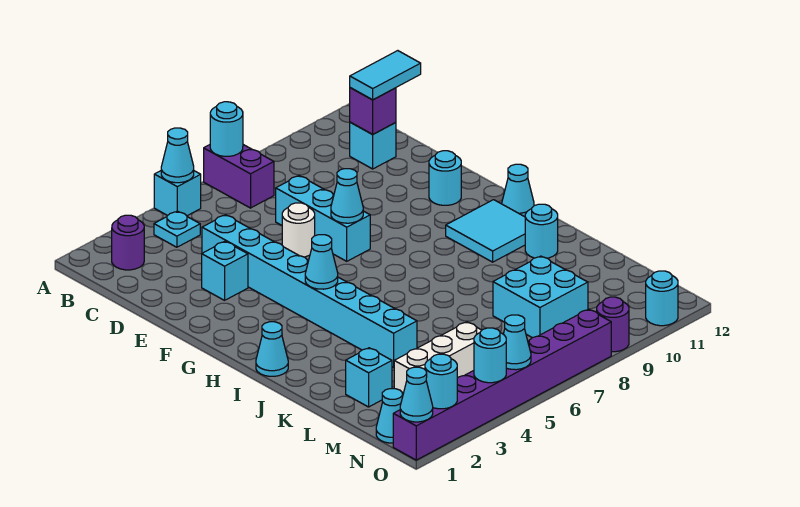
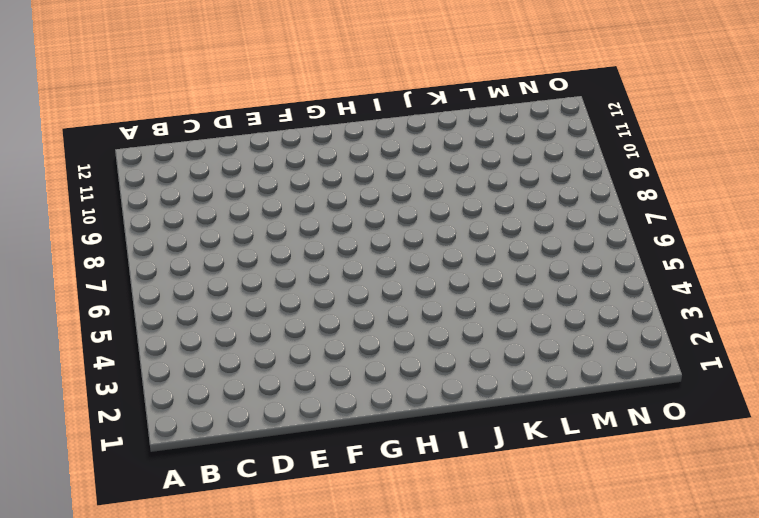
none -> cyan 1x1 brick [154,171,201,216]
none -> purple 1x2 brick [204,145,274,208]
none -> purple 1x1 round brick [112,215,144,270]
none -> cyan 1x1 plate [154,211,200,247]

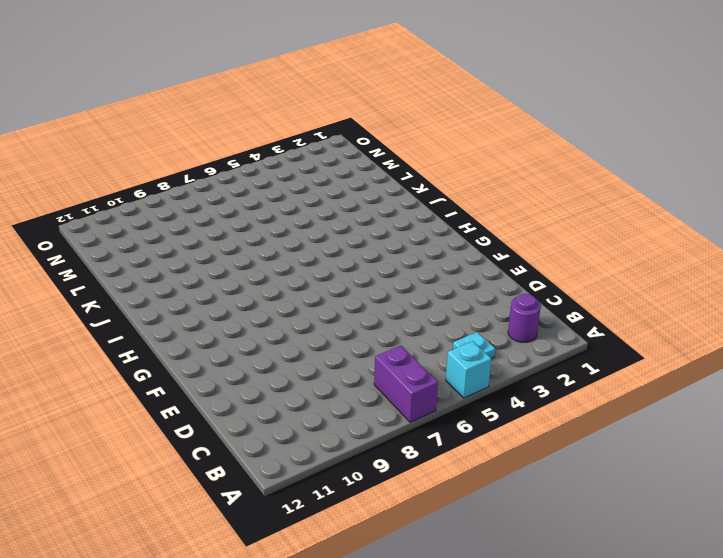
none -> cyan 1x1 brick [350,122,396,169]
none -> cyan 1x8 brick [202,215,417,367]
none -> cyan 1x3 brick [276,176,370,261]
none -> cyan 1x1 brick [202,241,248,300]

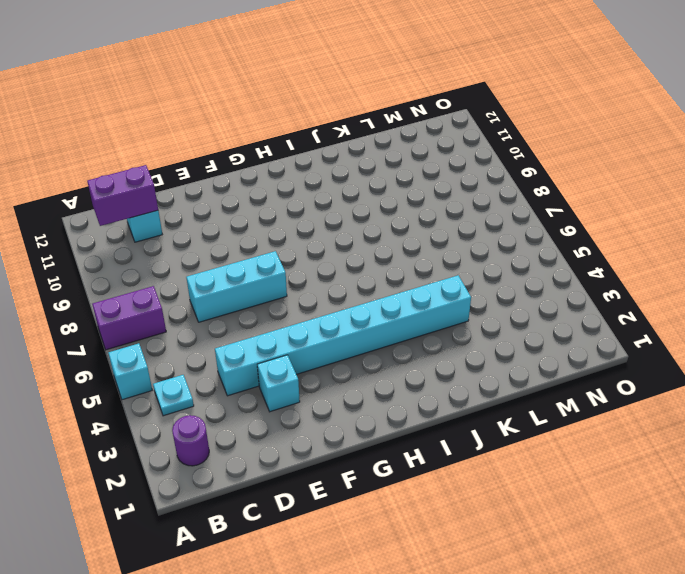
purple 1x2 brick [87,165,158,226] -> purple 1x1 brick [350,88,396,134]
none -> white 1x1 round brick [282,203,315,257]
none -> cyan 1x1 round brick [429,151,461,205]
none -> cyan 2x2 tile [446,200,525,262]
none -> cyan 1x1 cone [502,164,534,217]

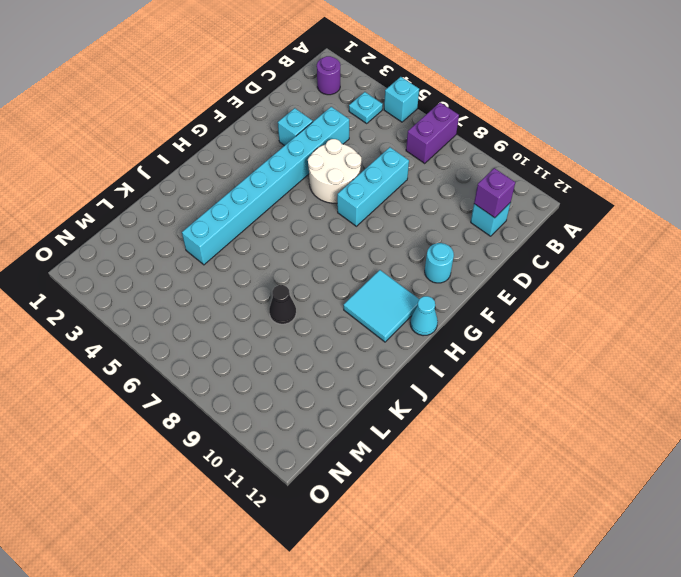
white 2x2 round brick [308,139,361,203] -> white 1x1 round brick [282,203,315,257]
black 1x1 cone [269,285,296,324] -> none
none -> cyan 1x1 cone [256,322,288,376]
none -> cyan 1x1 round brick [525,204,558,258]
none -> cyan 1x1 brick [346,348,392,407]
none -> cyan 2x2 brick [493,256,588,338]

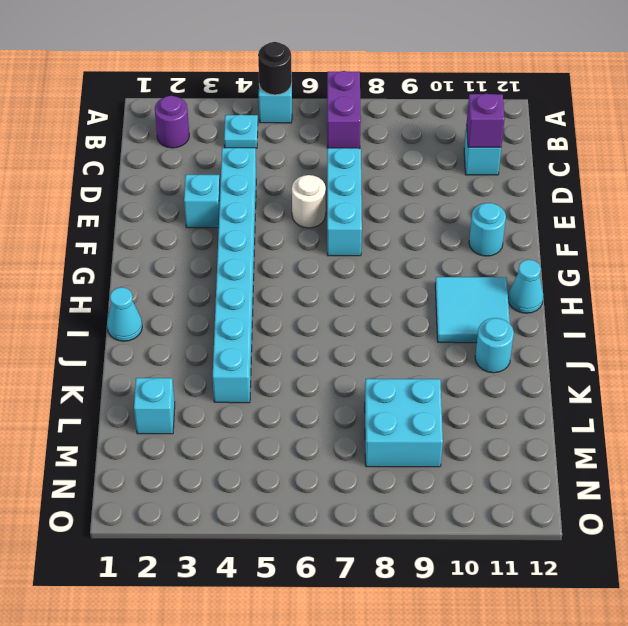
black 1x1 round brick [258,42,292,95] -> cyan 1x1 cone [161,128,194,183]
none -> white 1x3 brick [394,322,482,397]
none -> cyan 1x1 cone [376,389,402,443]
none -> purple 1x8 brick [393,309,611,460]
none -> purple 1x1 round brick [597,297,629,352]

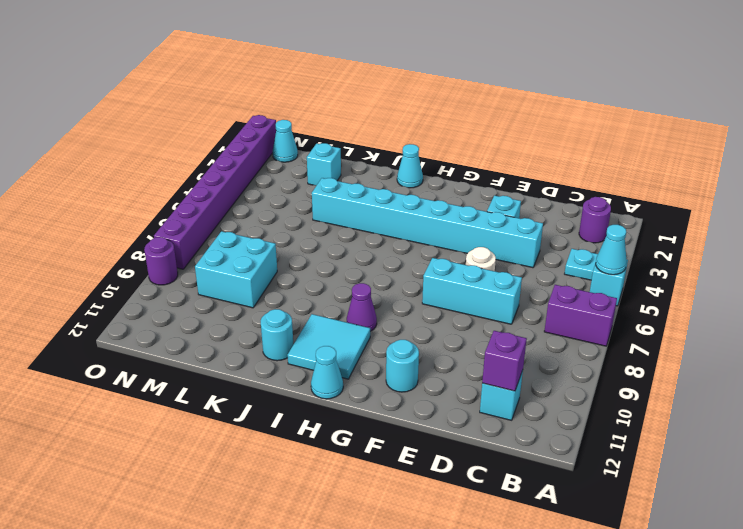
purple 1x1 cone [347,283,377,331] -> none
none -> white 1x3 brick [394,322,482,397]
none -> cyan 1x1 round brick [646,271,678,326]
none -> cyan 1x1 round brick [210,102,243,156]
none -> cyan 1x1 cone [331,169,363,223]

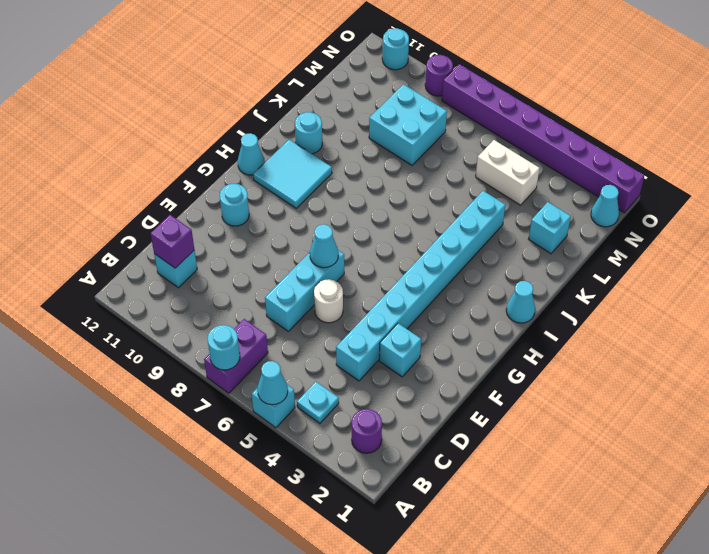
white 1x2 brick [476,140,540,205] -> white 1x3 brick [394,322,482,397]
none -> cyan 1x1 cone [305,235,338,289]
none -> cyan 1x1 cone [400,367,433,422]
none -> cyan 1x1 round brick [425,354,457,409]
none -> cyan 1x1 round brick [474,328,506,383]

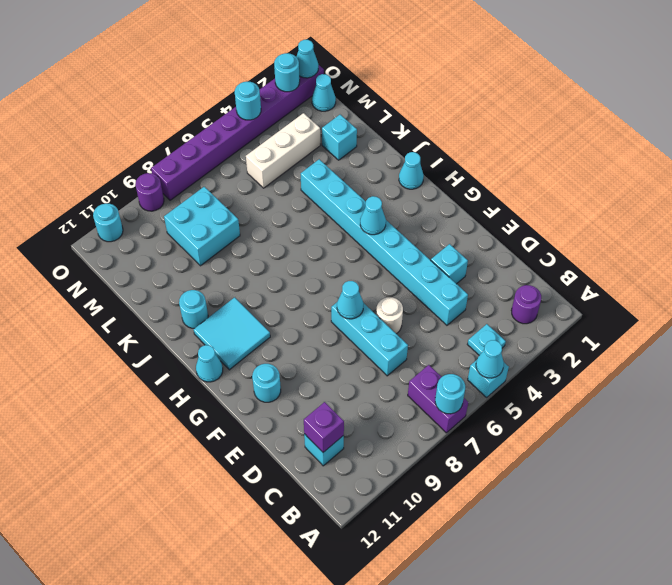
none -> cyan 1x1 cone [503,315,531,370]
none -> cyan 1x2 tile [350,51,421,100]

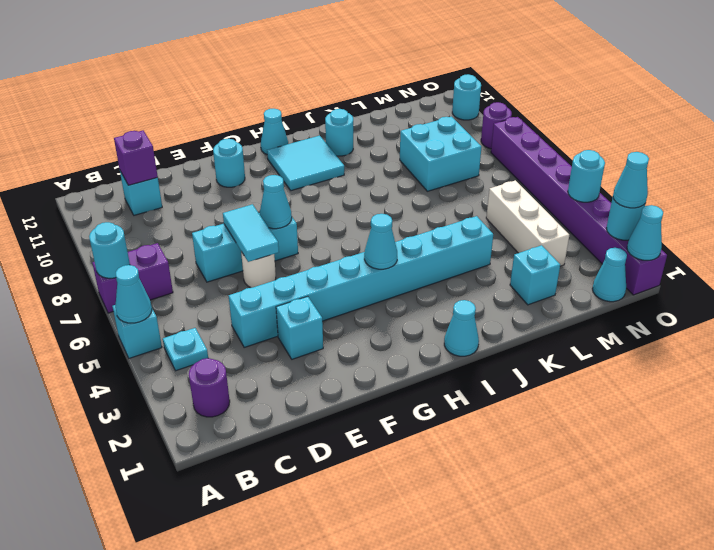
cyan 1x2 tile [223,204,279,262] -> cyan 1x2 tile moved to [350,51,421,100]
cyan 1x1 cone [613,152,649,208] -> cyan 1x1 cone moved to [503,315,531,370]

